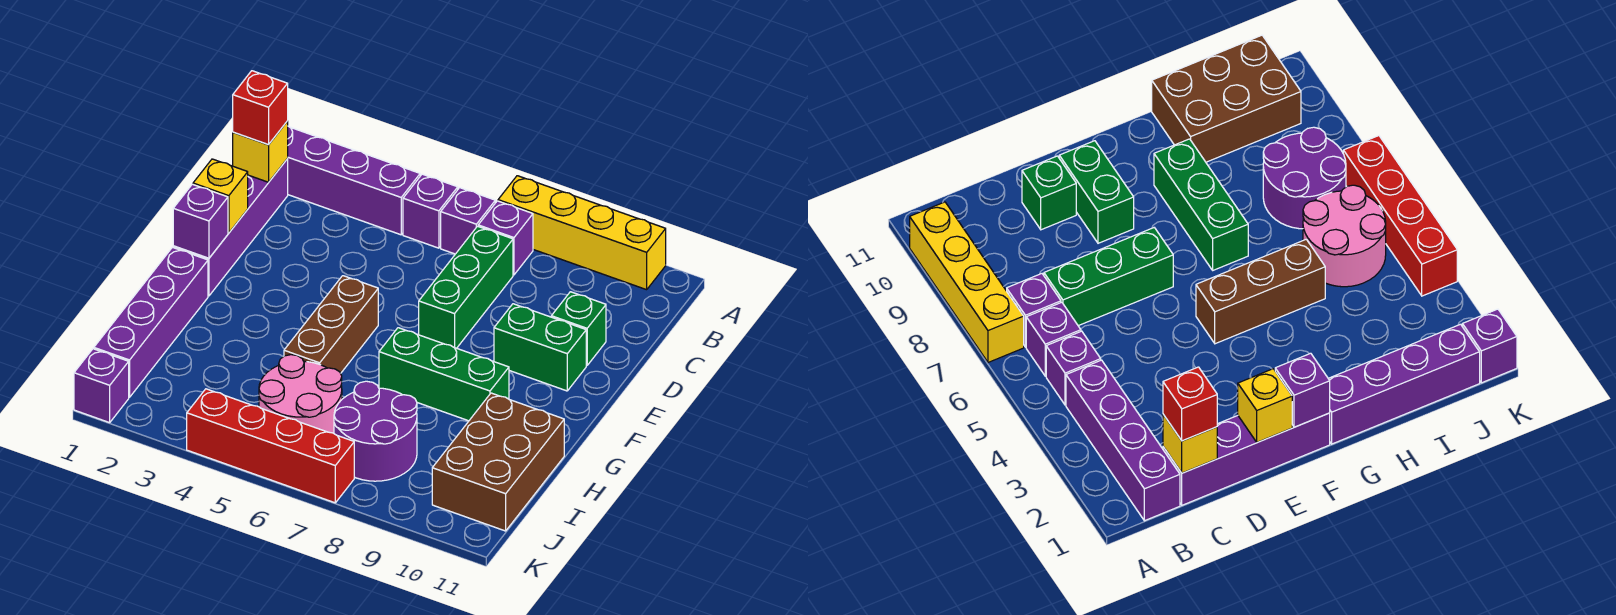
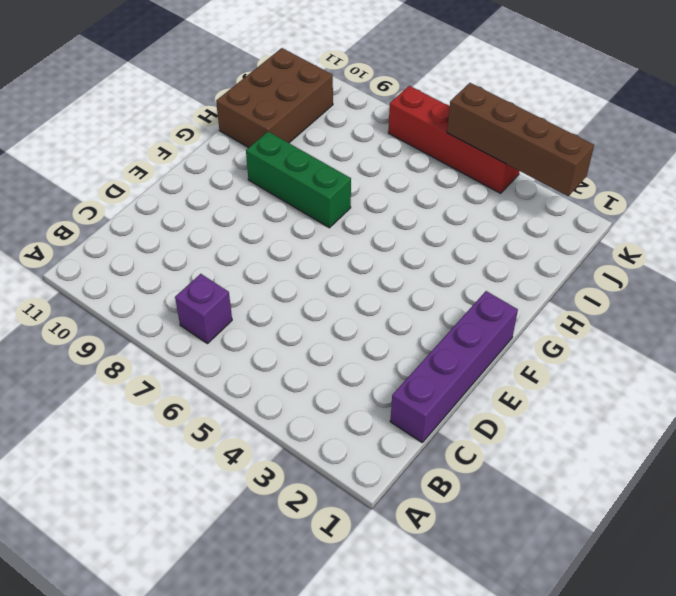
brown 1x4 brick [447,83,594,196] -> none
none -> yellow 1x4 brick [498,176,666,290]
none -> purple 1x4 brick [287,126,420,235]
none -> purple 1x1 brick [403,174,458,248]

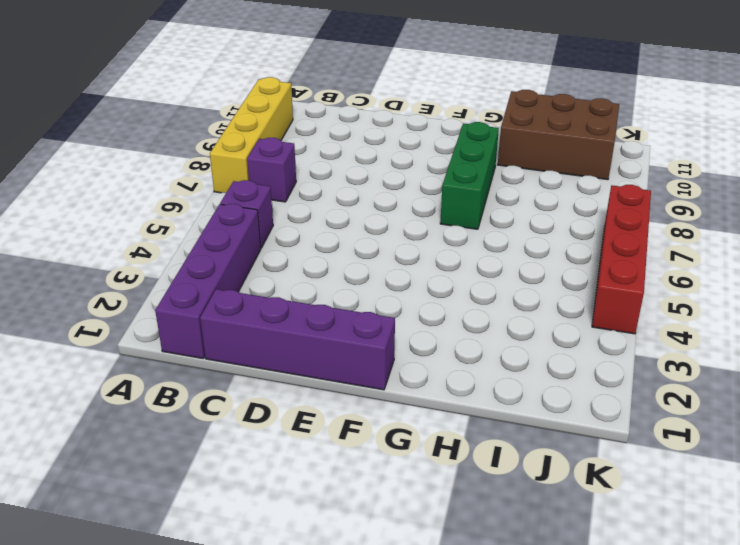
none -> purple 1x1 brick [441,188,495,254]
none -> green 1x3 brick [419,226,513,348]
none -> green 1x1 brick [551,292,606,366]

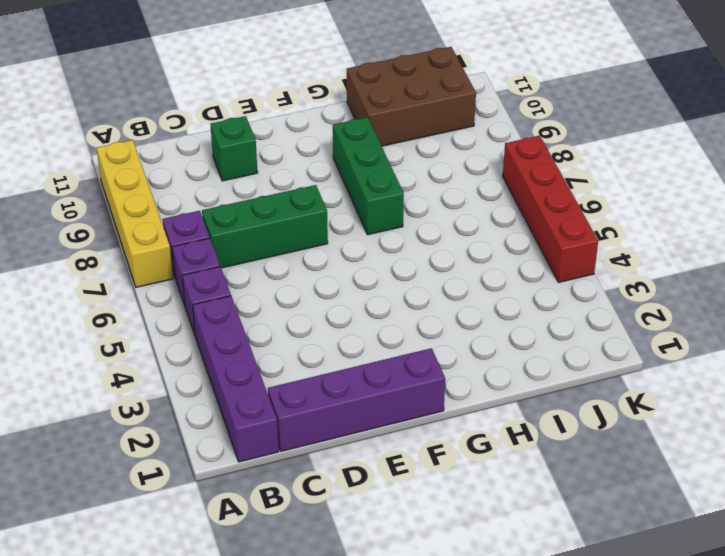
none -> green 1x2 brick [494,304,586,391]
none -> brown 1x3 brick [284,276,378,373]
none -> purple 1x4 brick [94,247,208,397]

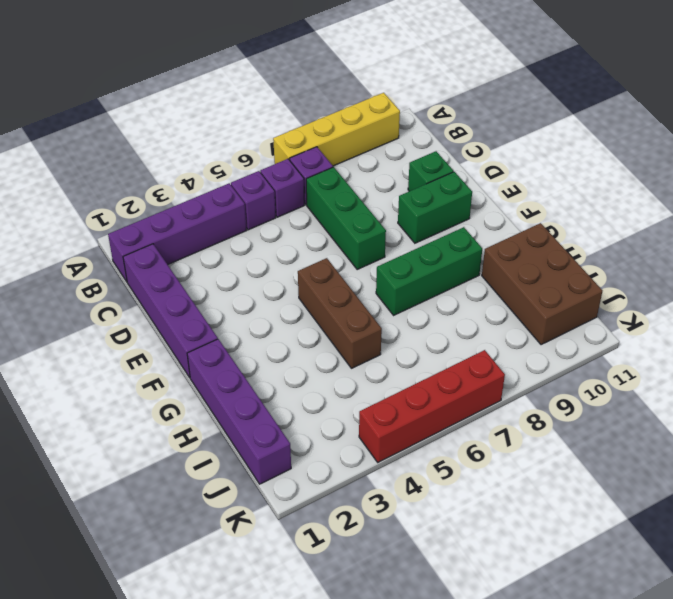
none -> pink 2x2 round brick [259,355,342,433]
none -> purple 2x2 round brick [334,381,417,481]
none -> purple 1x1 brick [74,349,129,423]

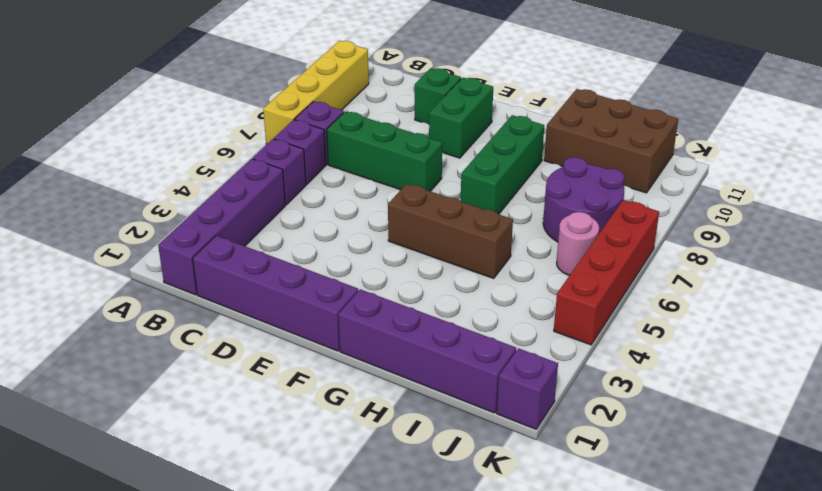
pink 1x1 round brick [557,212,599,275] -> pink 2x2 round brick [259,355,342,433]
none -> yellow 1x1 brick [233,121,288,182]
none -> yellow 1x1 brick [193,159,248,233]
none -> purple 1x1 brick [173,184,228,258]

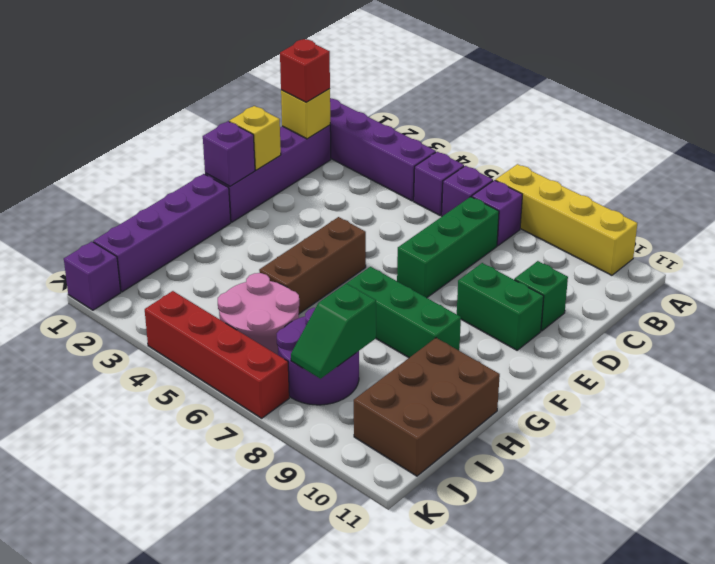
green 1x2 slope [291,283,376,379] -> none

